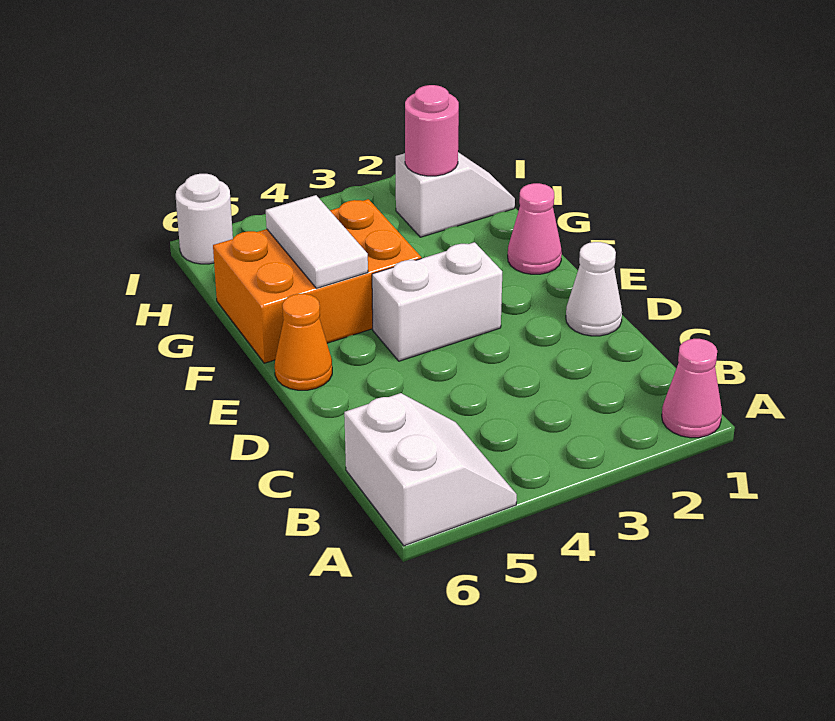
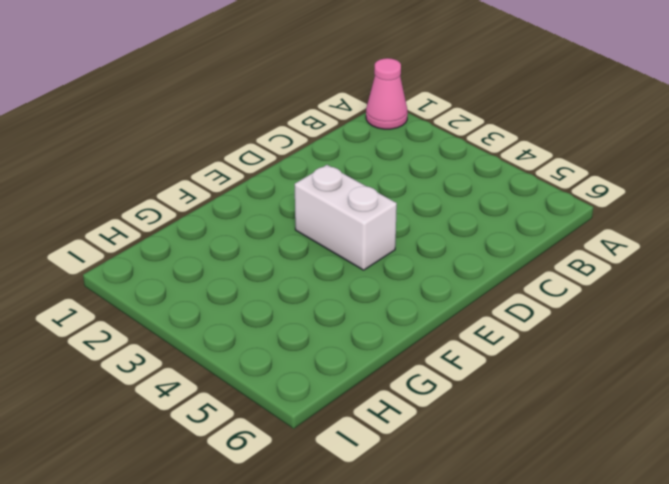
none -> white 2x2 slope [344,393,517,546]
none -> white 1x1 cone [566,242,622,336]

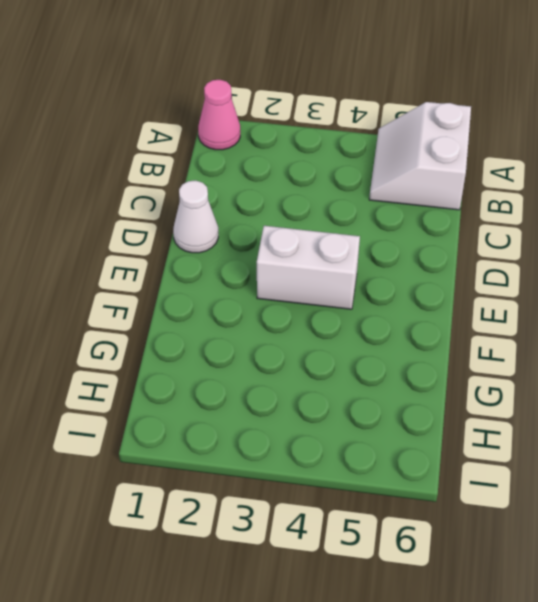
none -> orange 1x1 cone [275,294,332,390]
none -> pink 1x1 cone [508,183,562,274]

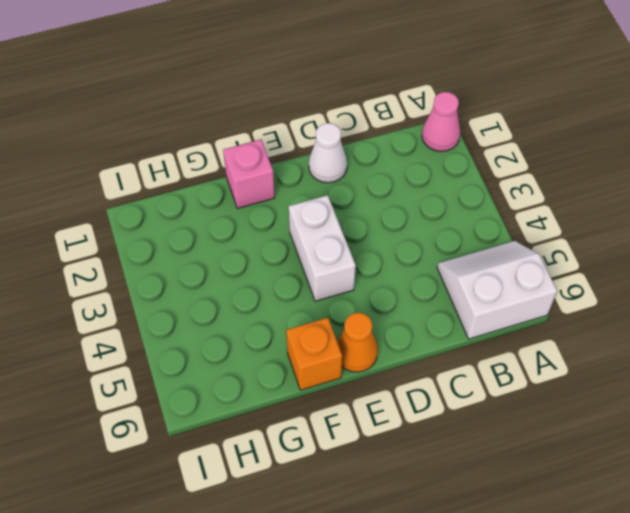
pink 1x1 brick [223,140,275,208] -> pink 1x1 cone [508,183,562,274]
orange 1x1 brick [286,318,342,390] -> orange 2x3 brick [213,199,421,363]
none -> white 1x2 slope [396,152,515,237]
none -> white 1x1 round brick [176,174,233,264]

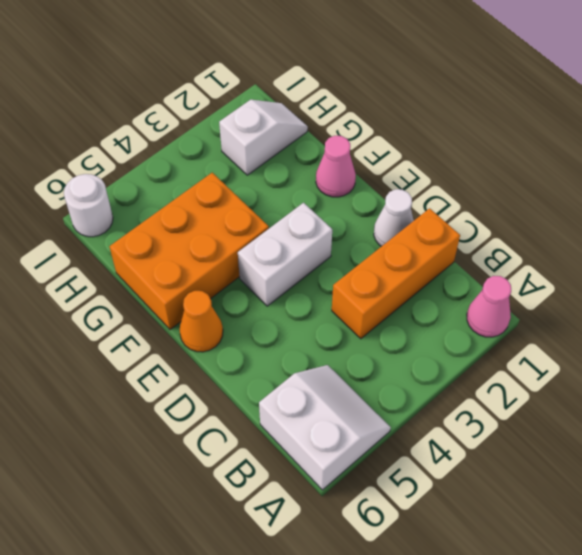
orange 1x3 brick [332,208,460,339] -> none
none -> white 1x2 tile [266,195,368,288]
none -> pink 1x1 round brick [405,85,459,176]

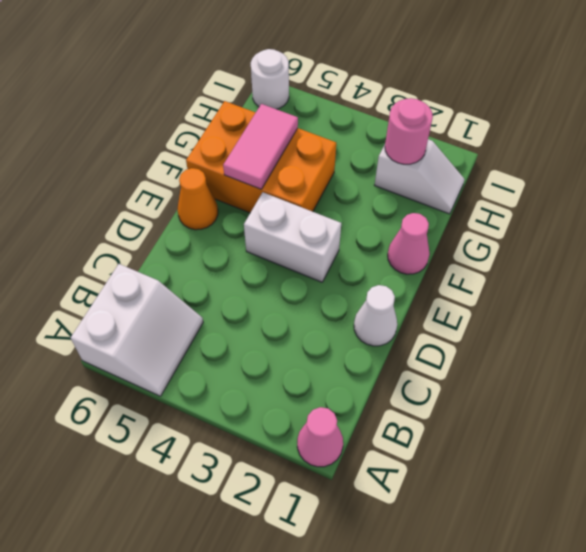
pink 1x2 tile [223,104,298,189] -> white 1x2 tile [266,195,368,288]

